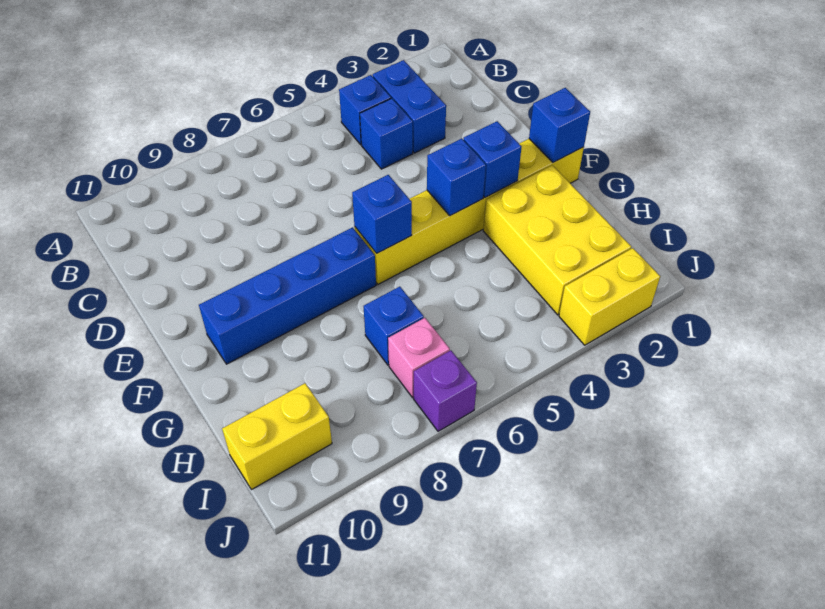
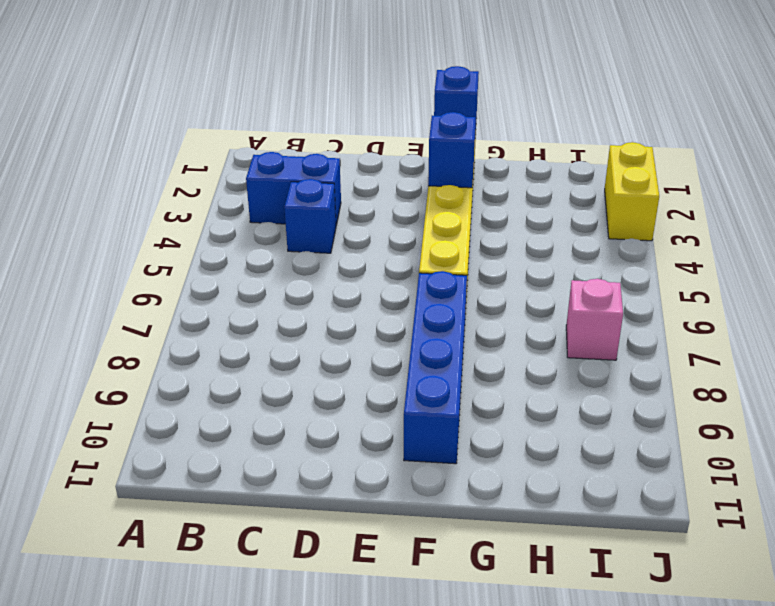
none -> blue 1x1 brick [339,75,391,145]
none -> yellow 2x3 brick [483,165,631,315]
none -> blue 1x1 brick [363,287,424,365]

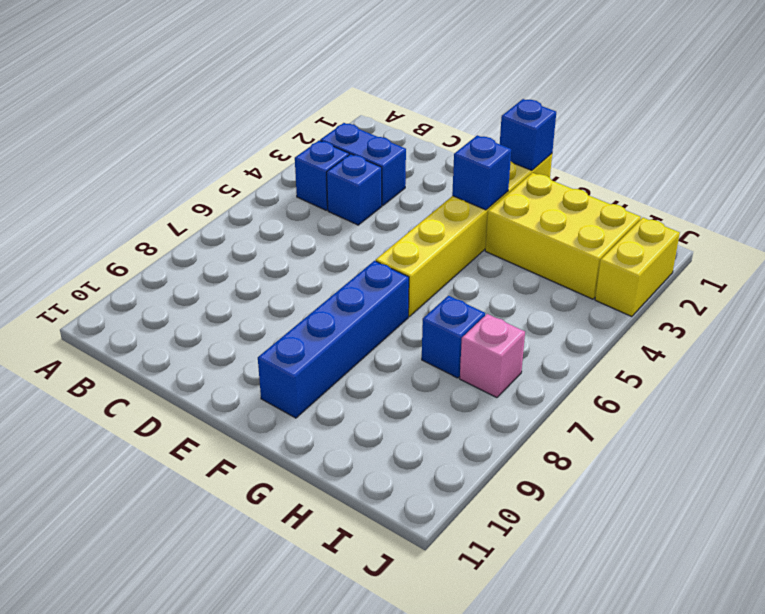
none -> yellow 1x2 brick [222,383,332,490]
none -> purple 1x1 brick [414,350,477,431]
none -> blue 1x1 brick [427,139,486,216]

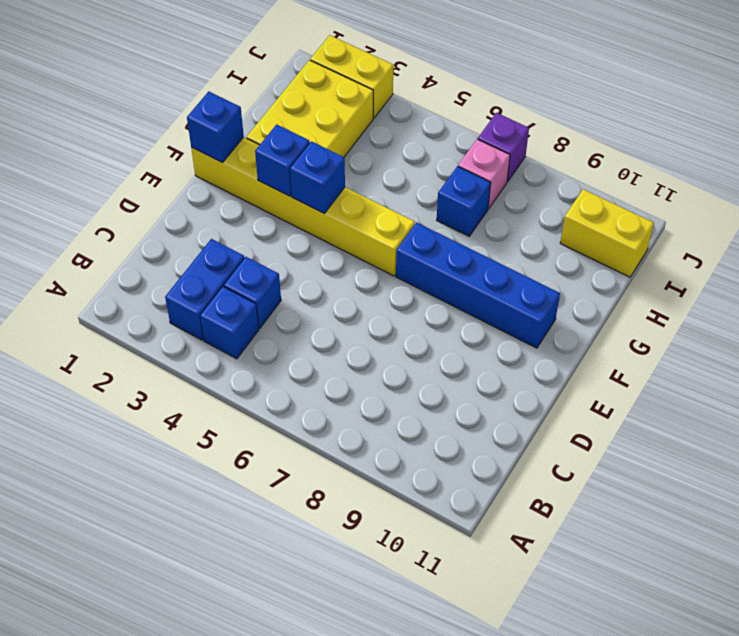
none -> blue 1x1 brick [352,175,412,253]

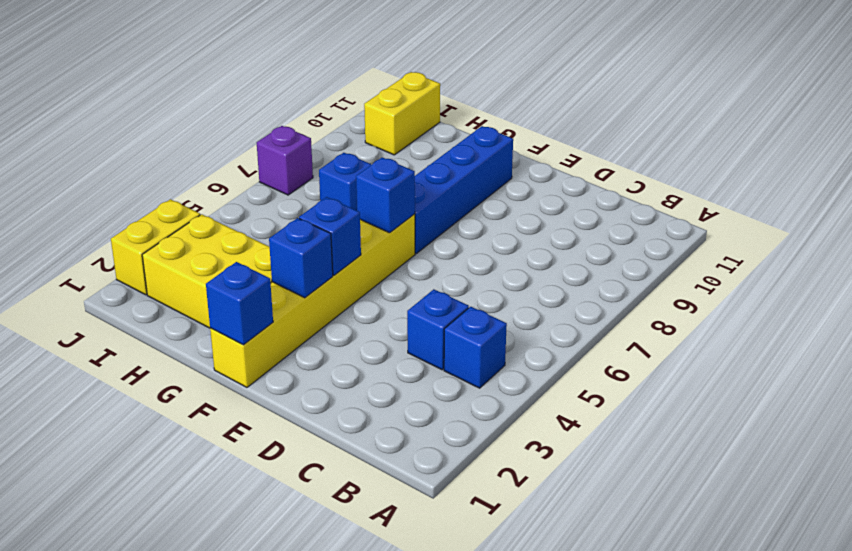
none -> blue 1x2 brick [373,60,446,153]
none -> pink 1x1 brick [388,318,450,398]

